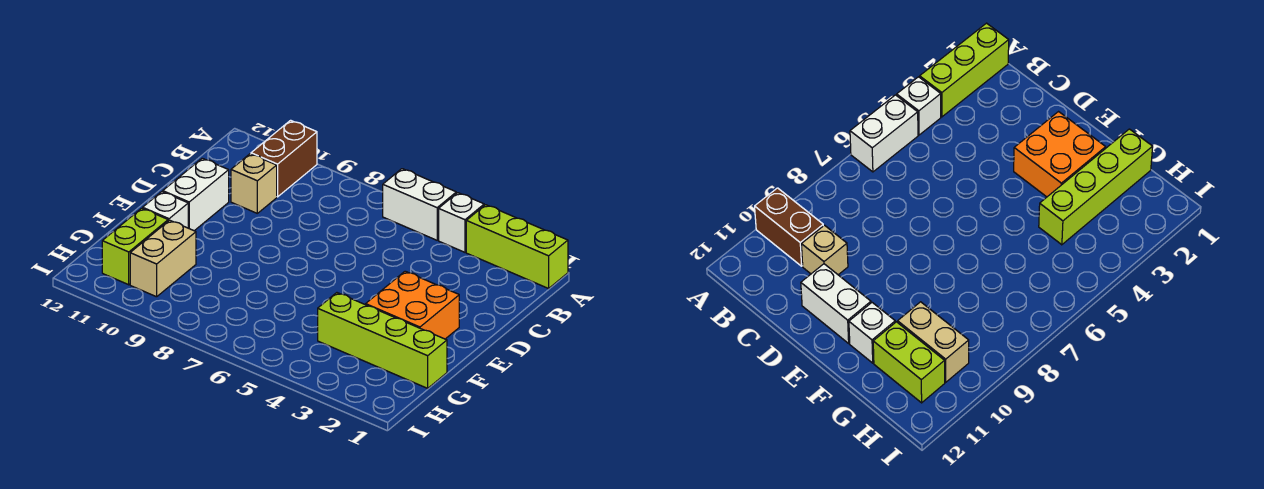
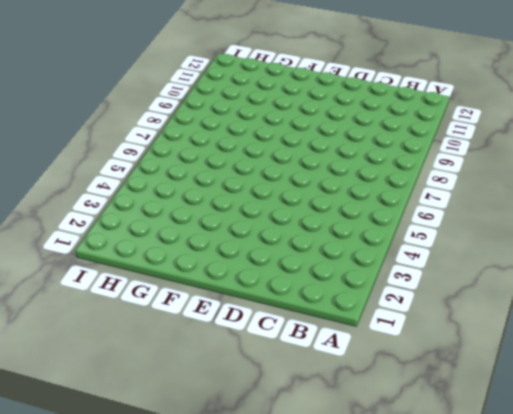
none -> lime 1x3 brick [466,205,568,288]
none -> white 1x1 brick [439,193,484,252]

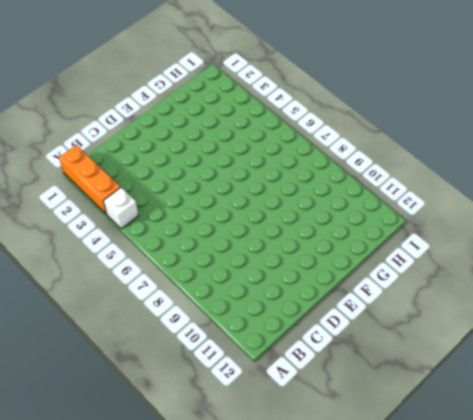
orange 1x3 brick [59,145,120,214] -> lime 1x3 brick [466,205,568,288]
none -> white 1x2 brick [383,169,456,240]
none -> brown 1x2 brick [251,120,317,197]

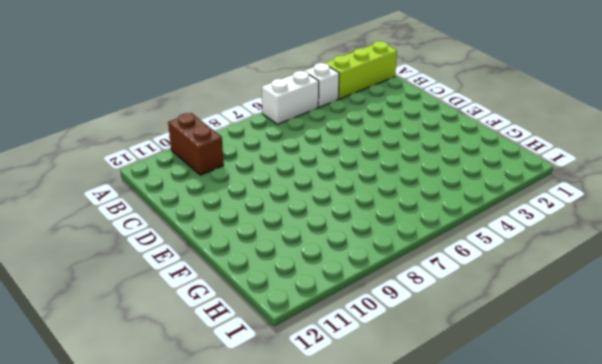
none -> tan 1x1 brick [231,154,277,213]
none -> white 1x2 brick [163,158,229,231]

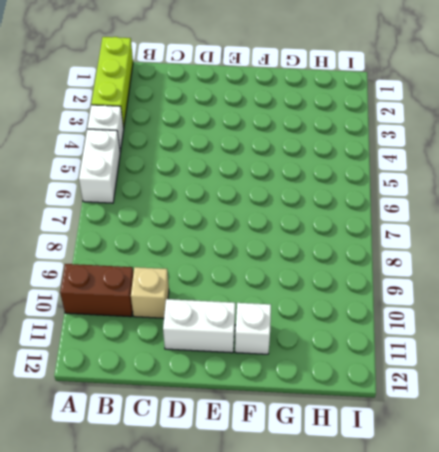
none -> orange 2x2 brick [366,271,459,339]
none -> lime 1x4 brick [318,293,447,388]

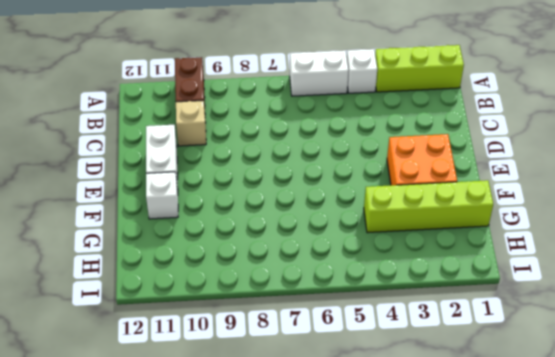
none -> tan 1x2 brick [130,220,196,297]
none -> lime 1x2 brick [102,208,168,285]

